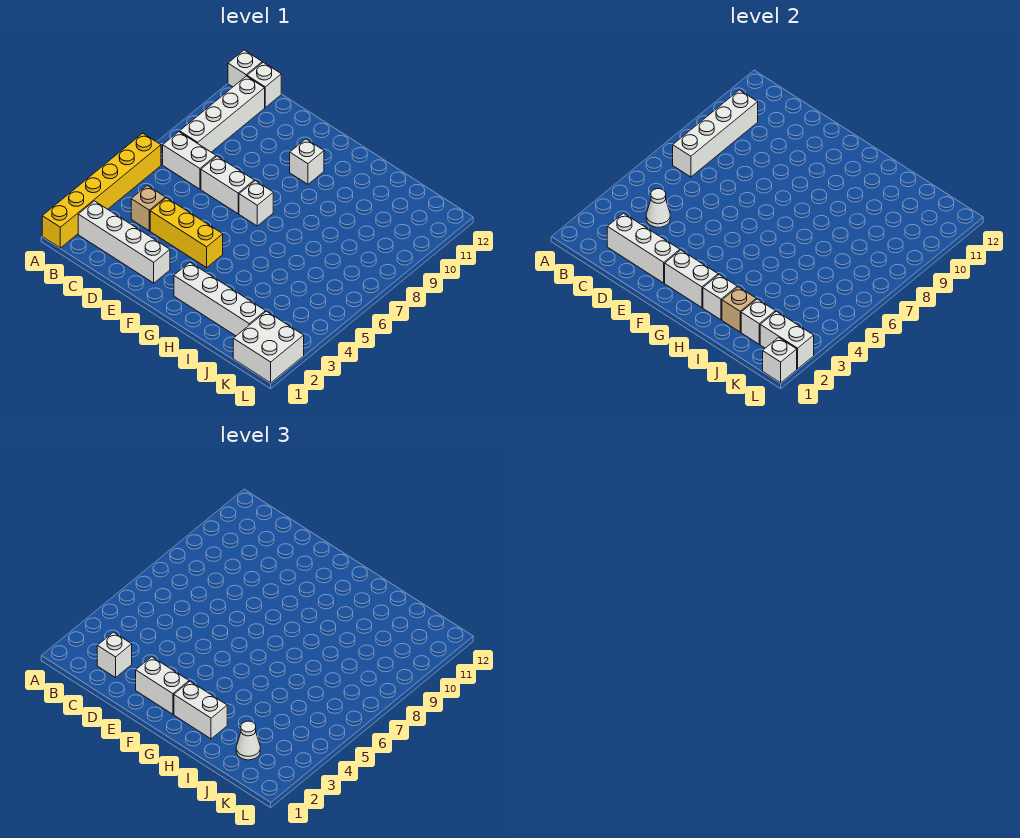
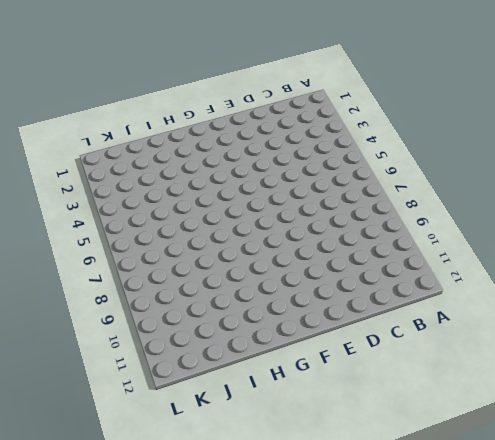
none -> yellow 1x6 brick [42,133,161,248]
none -> white 1x1 brick [228,50,262,87]
none -> white 1x4 brick [78,201,170,283]

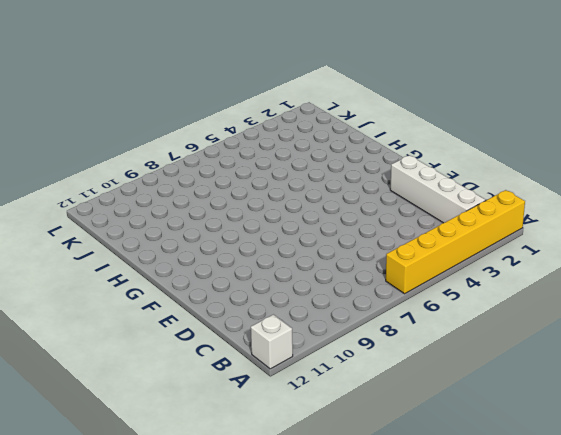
none -> white 1x2 brick [163,132,216,189]
none -> white 1x4 brick [180,76,265,152]
none -> white 1x1 brick [247,62,281,107]

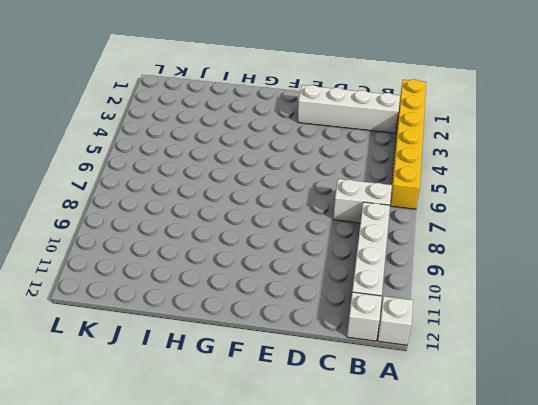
none -> tan 1x1 brick [131,186,165,231]
none -> yellow 1x3 brick [150,198,223,268]
none -> white 1x2 brick [201,156,254,214]

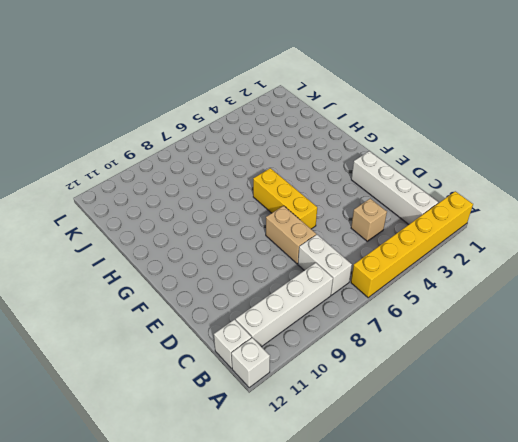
tan 1x2 brick [266,206,316,264] -> white 1x2 brick [201,156,254,214]
yellow 1x3 brick [253,168,317,229] -> yellow 1x3 brick moved to [150,198,223,268]
none -> white 1x1 brick [239,181,273,226]
none -> white 1x1 brick [290,139,324,184]
none -> white 1x4 brick [174,263,265,336]

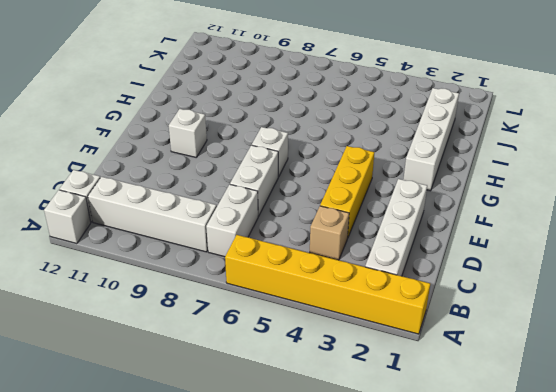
none -> white 2x2 brick [233,311,304,383]
none -> white 1x4 brick [673,90,758,177]
none -> white 1x3 brick [607,213,680,283]

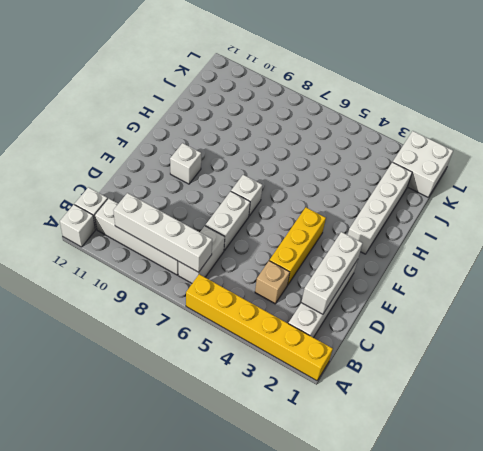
none -> white 1x1 cone [646,189,670,227]
none -> white 1x2 brick [665,250,718,308]
none -> white 1x1 brick [703,275,737,320]

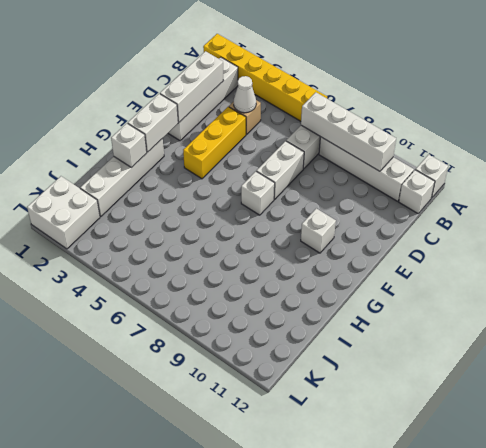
none -> tan 1x1 brick [722,287,756,332]
none -> white 1x1 brick [741,299,775,344]
none -> white 1x2 brick [760,311,814,369]

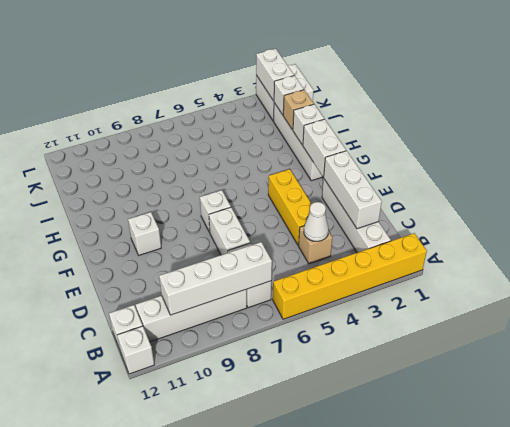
none -> white 1x1 brick [763,337,797,383]
none -> white 1x1 brick [97,632,132,678]
none -> white 1x2 brick [136,657,189,714]

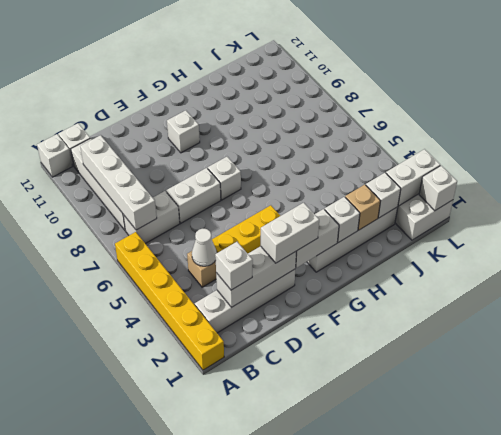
none -> white 1x2 brick [174,682,227,739]
none -> white 1x1 cone [236,721,260,760]

